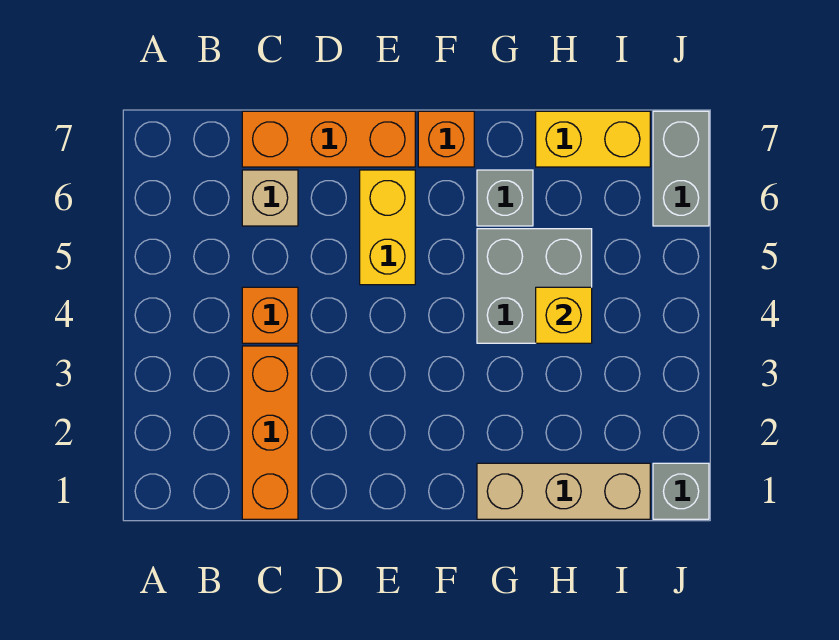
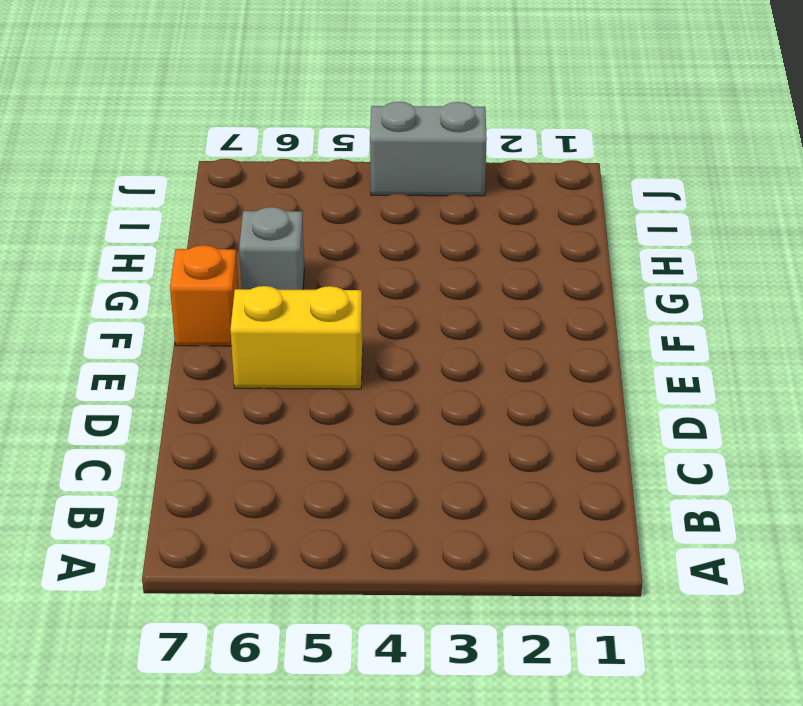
grey 1x2 brick [370,102,487,196] -> grey 1x2 brick moved to [653,111,709,226]
none -> orange 1x3 brick [242,346,298,519]
none -> orange 1x1 brick [242,287,298,343]
none -> tan 1x1 brick [242,170,298,226]

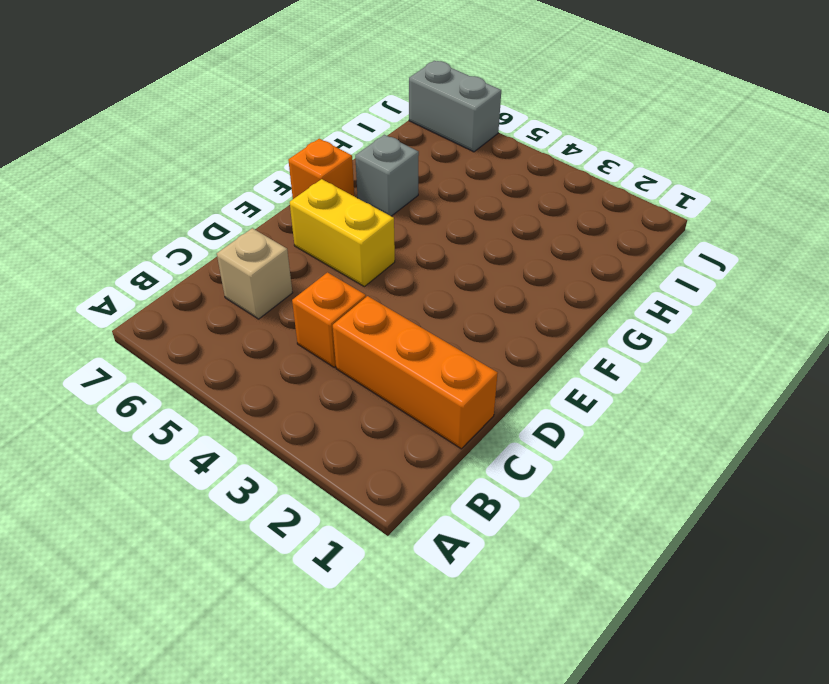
none -> orange 1x3 brick [242,111,415,167]
none -> tan 1x3 brick [477,463,650,519]
none -> grey 2x2 brick [477,229,592,343]

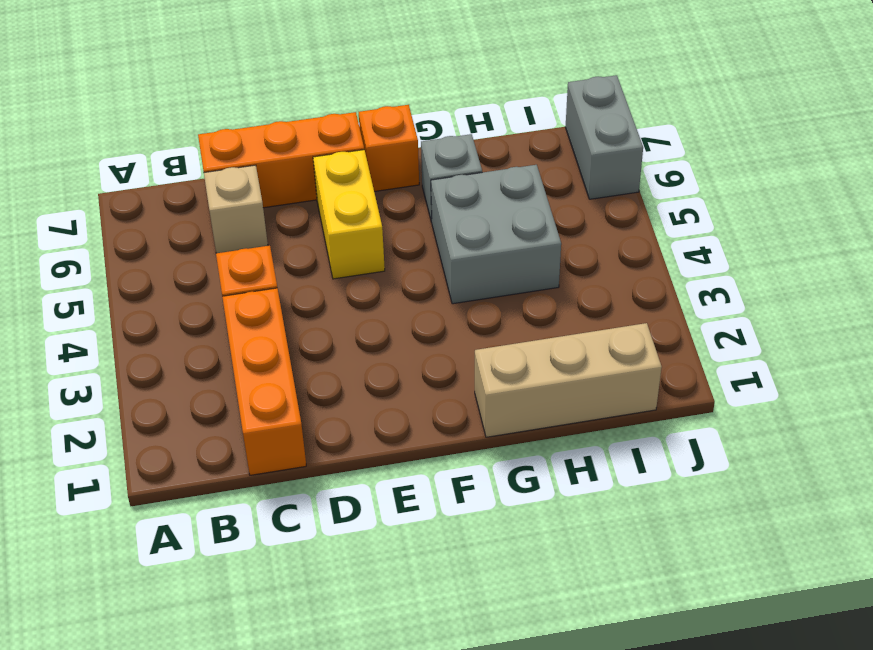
none -> yellow 1x2 brick [536,111,650,167]
none -> grey 1x1 brick [653,463,709,519]
none -> yellow 1x1 brick [536,287,592,343]

